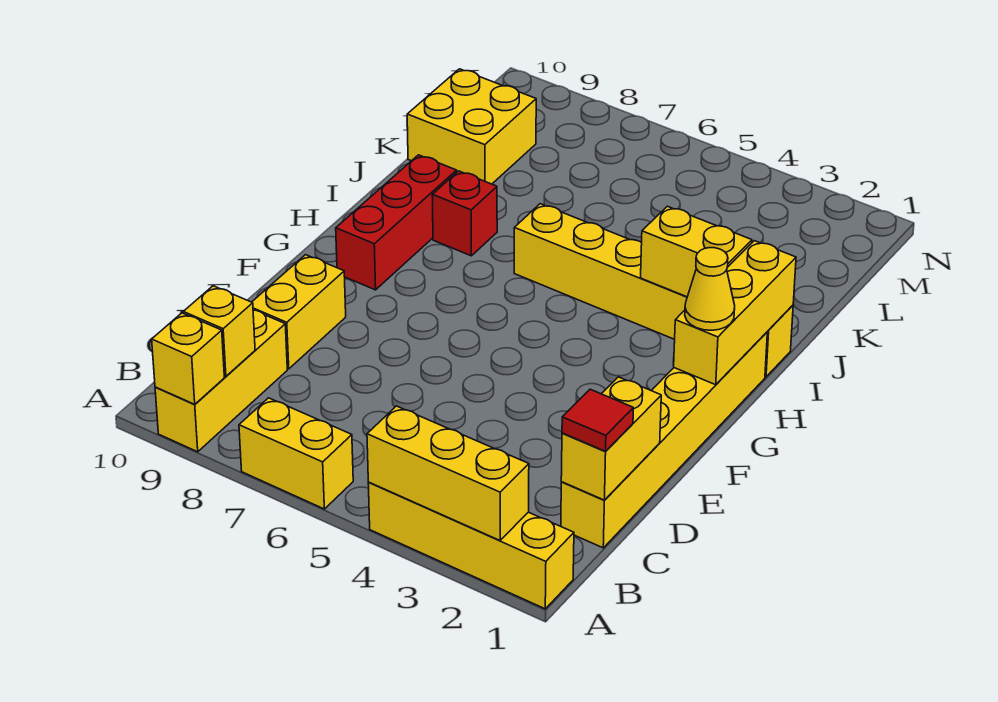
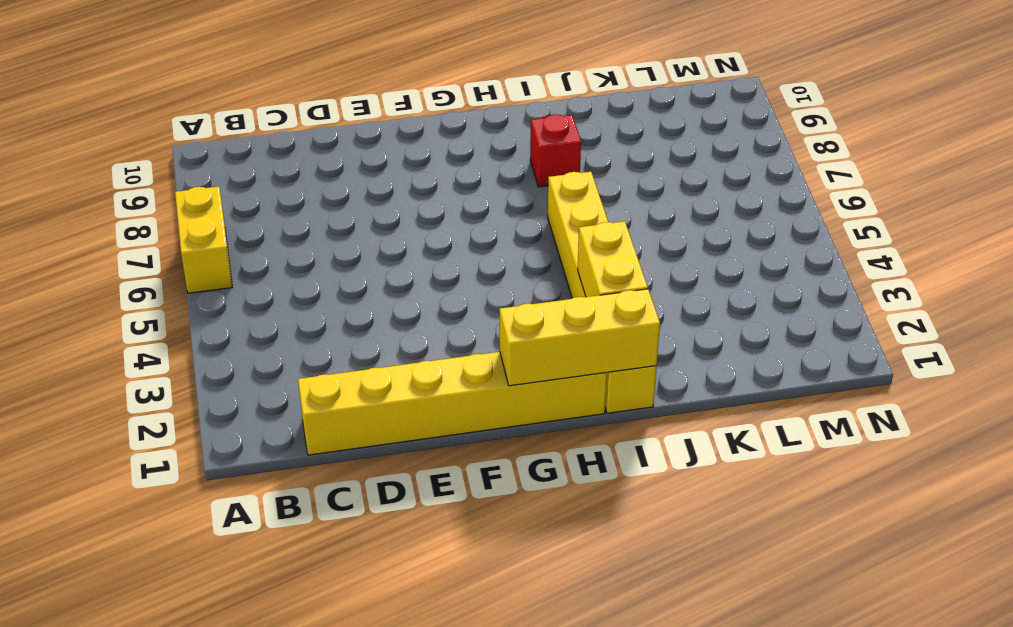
none -> yellow 1x4 brick [368,482,574,609]
none -> yellow 1x3 brick [155,310,287,452]
none -> yellow 1x2 brick [252,255,346,369]

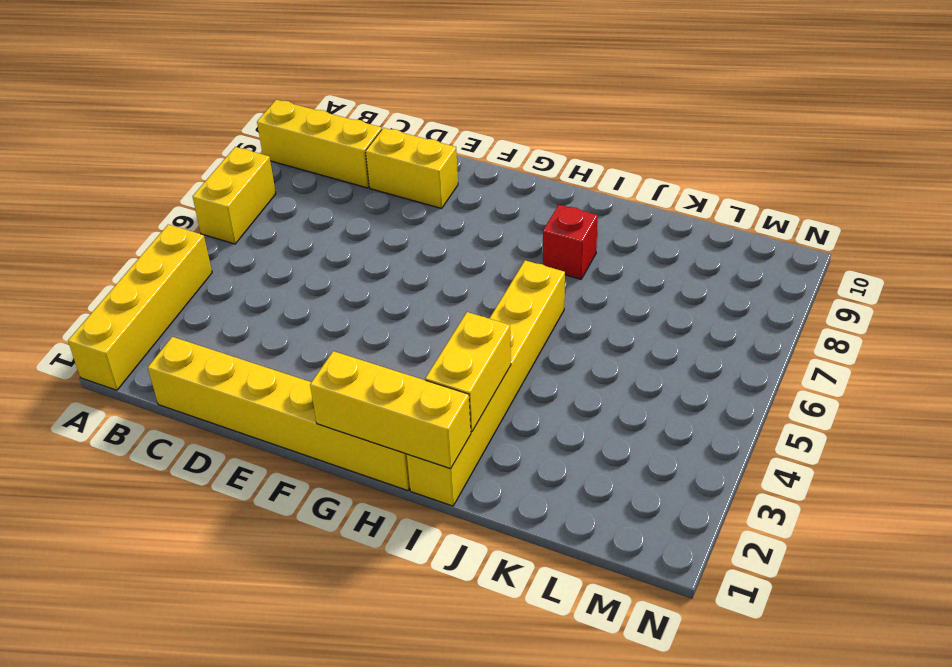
none -> red 1x3 brick [336,155,457,290]
none -> yellow 2x2 brick [407,69,536,184]
none -> yellow 1x3 brick [367,406,529,540]

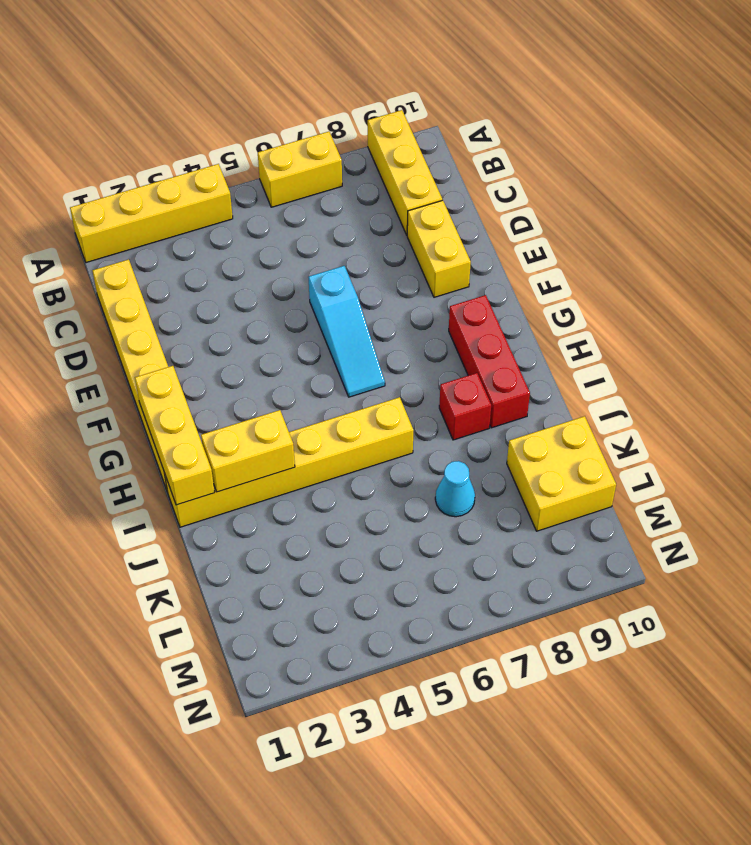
cyan 1x3 slope [308,266,385,397] -> none
cyan 1x1 cone [435,461,475,517] -> none
none -> yellow 1x3 brick [367,406,529,540]
none -> yellow 1x1 brick [152,313,224,404]
none -> yellow 1x1 brick [183,286,255,376]

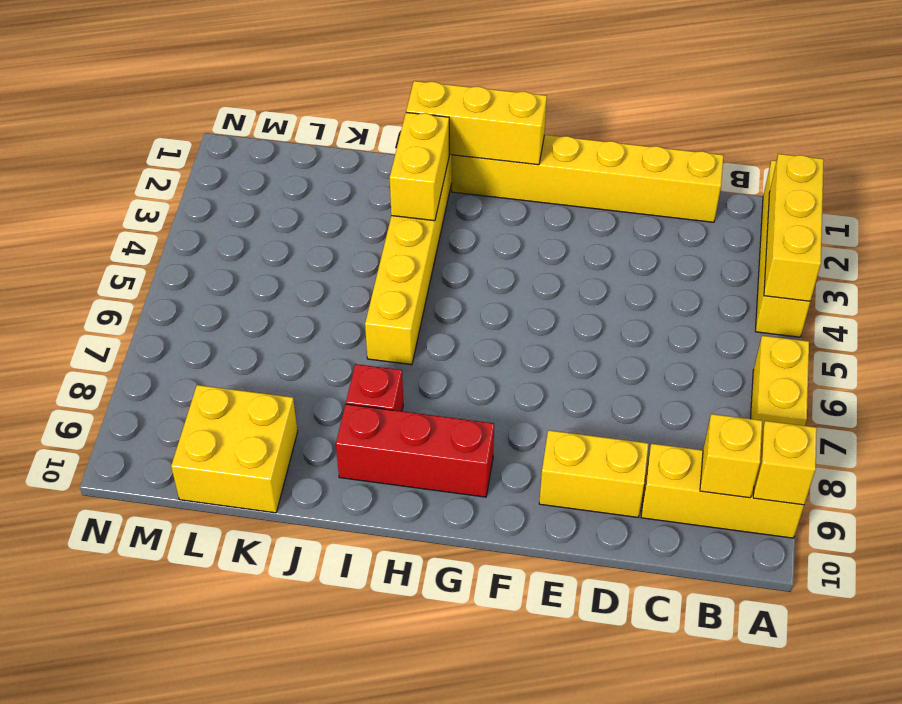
none -> yellow 1x2 brick [561,377,661,500]
none -> red 1x1 tile [562,389,633,451]
none -> yellow 1x1 cone [685,248,735,330]

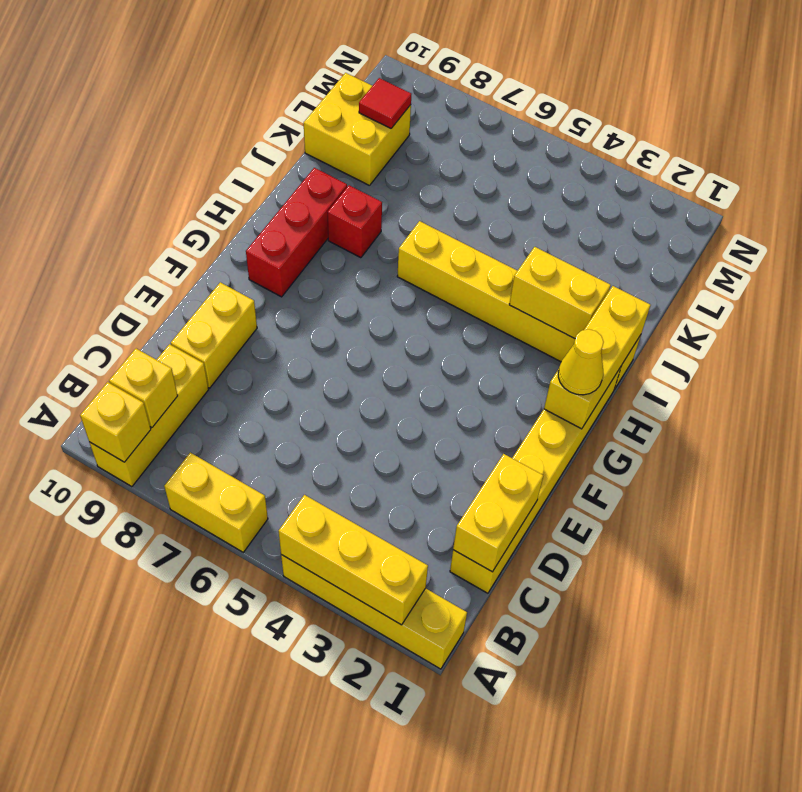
red 1x1 tile [359,78,411,128] -> red 1x1 tile moved to [562,389,633,451]

